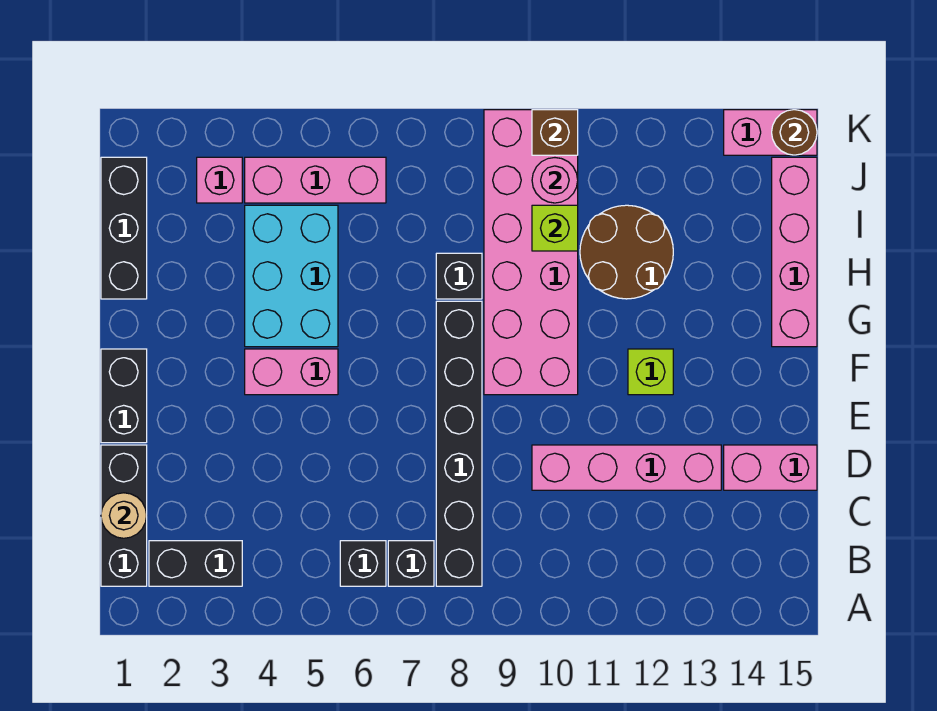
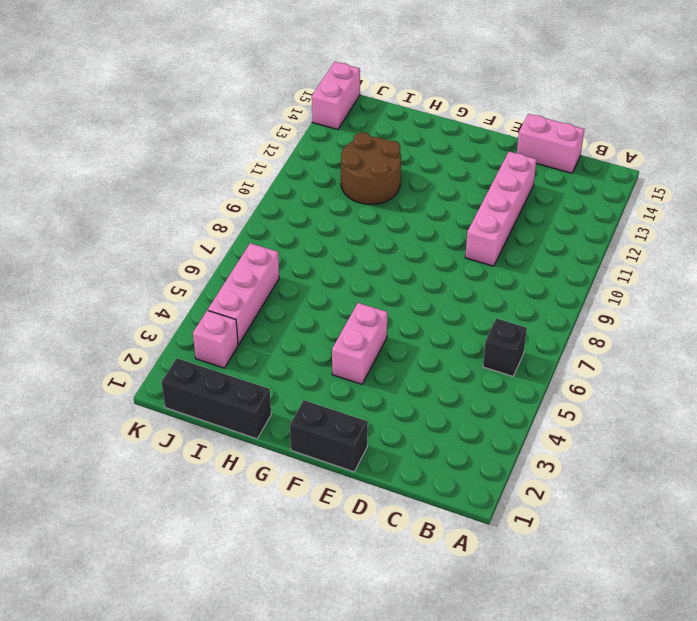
pink 1x2 brick [517,114,584,173] -> pink 1x2 brick turned to [724,445,817,490]
none -> black 1x3 brick [101,445,147,586]
none -> black 1x2 brick [149,541,242,586]
none -> black 1x1 brick [388,541,434,586]

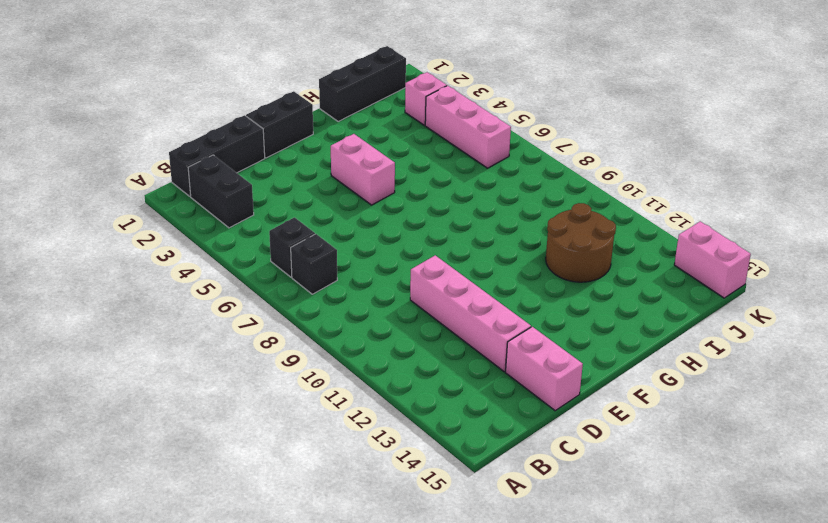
none -> black 1x6 brick [436,301,482,586]
none -> pink 2x6 brick [484,110,578,395]
none -> lime 1x1 brick [628,349,673,395]

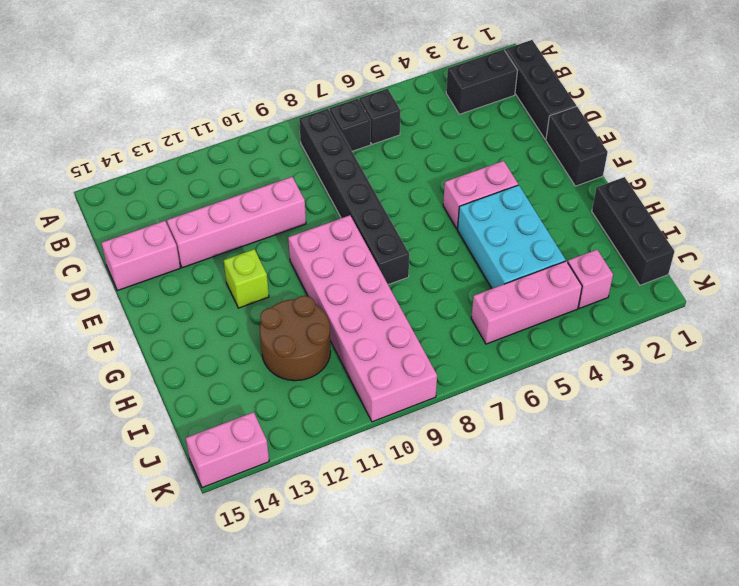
none -> pink 1x4 brick [772,157,817,347]
none -> black 1x1 brick [436,253,482,299]
none -> tan 1x1 round brick [101,493,147,538]

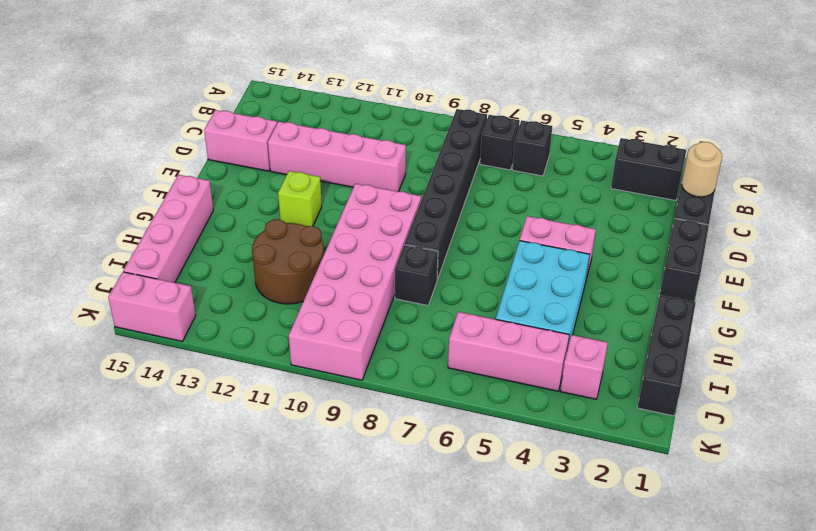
none -> lime 1x1 brick [532,205,578,251]
none -> pink 1x1 round brick [532,158,578,203]
none -> brown 1x1 brick [532,110,578,155]

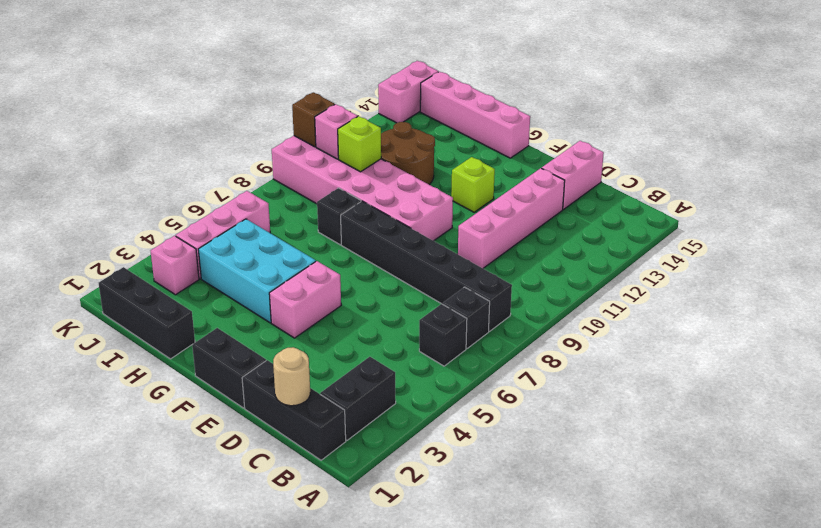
pink 1x1 brick [315,104,358,159] -> pink 1x1 round brick [532,158,578,203]
none -> brown 1x1 round brick [772,110,817,155]

